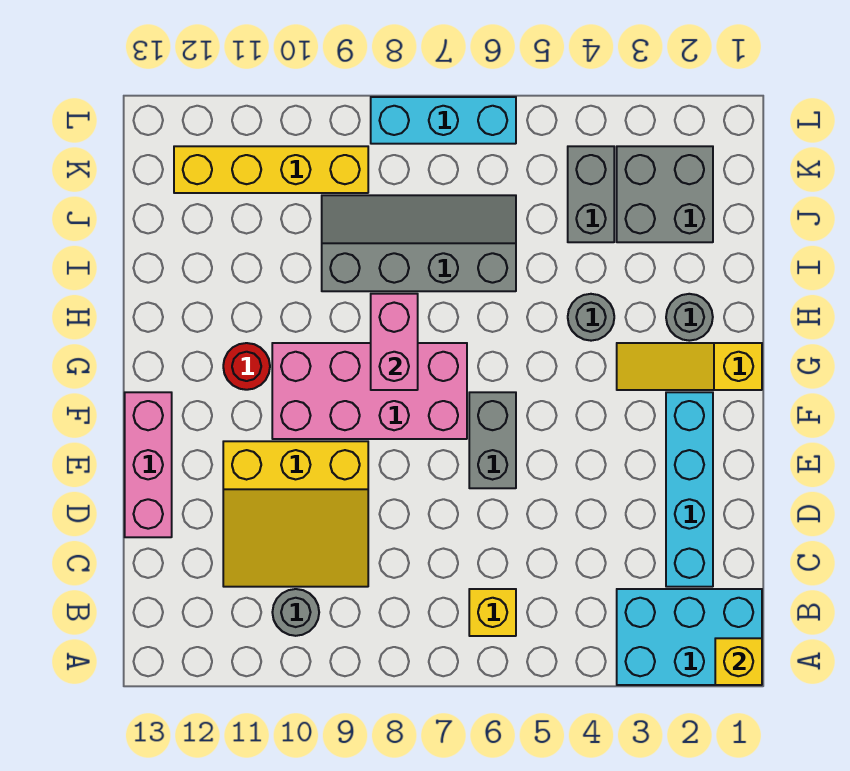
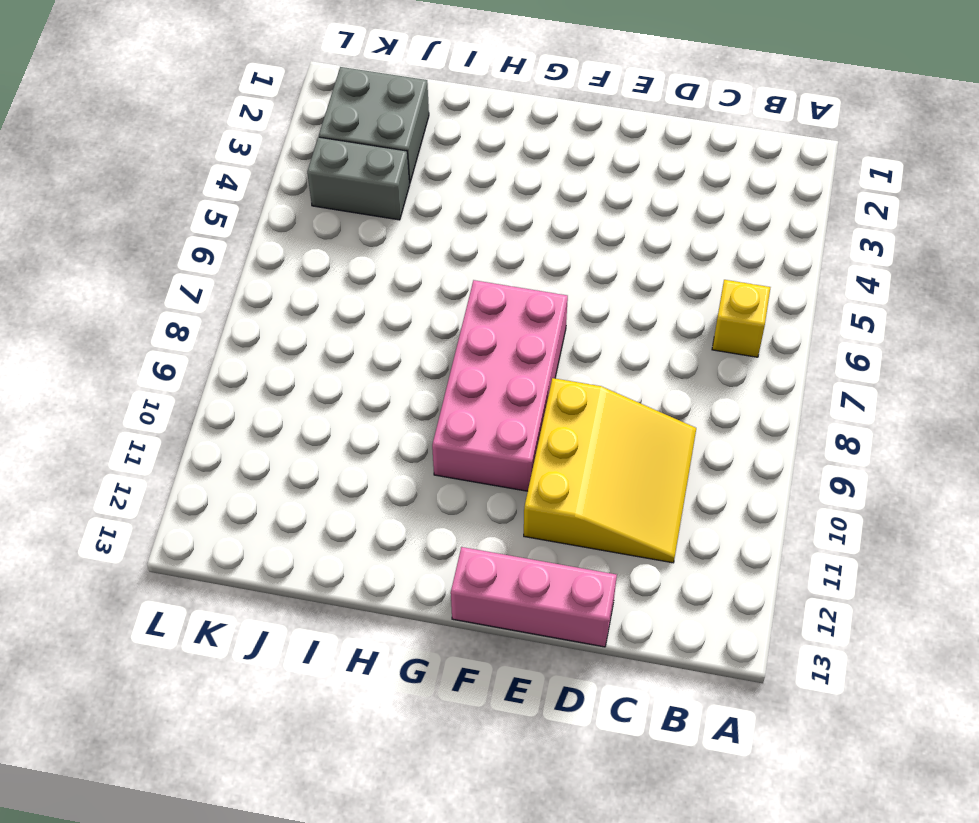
none -> cyan 2x3 brick [617,589,762,685]
none -> grey 1x1 round brick [272,589,319,636]
none -> cyan 1x4 brick [666,392,713,587]

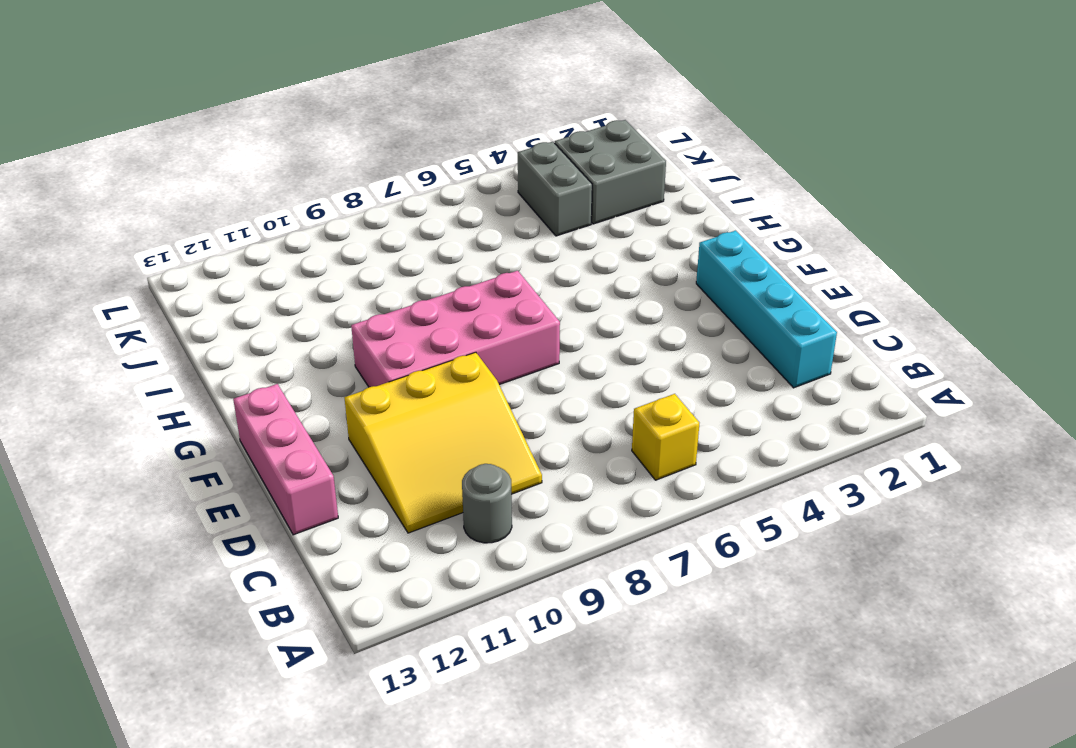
none -> cyan 2x3 brick [617,589,762,685]
none -> grey 1x2 brick [469,392,516,488]
none -> yellow 1x3 slope [617,343,762,390]

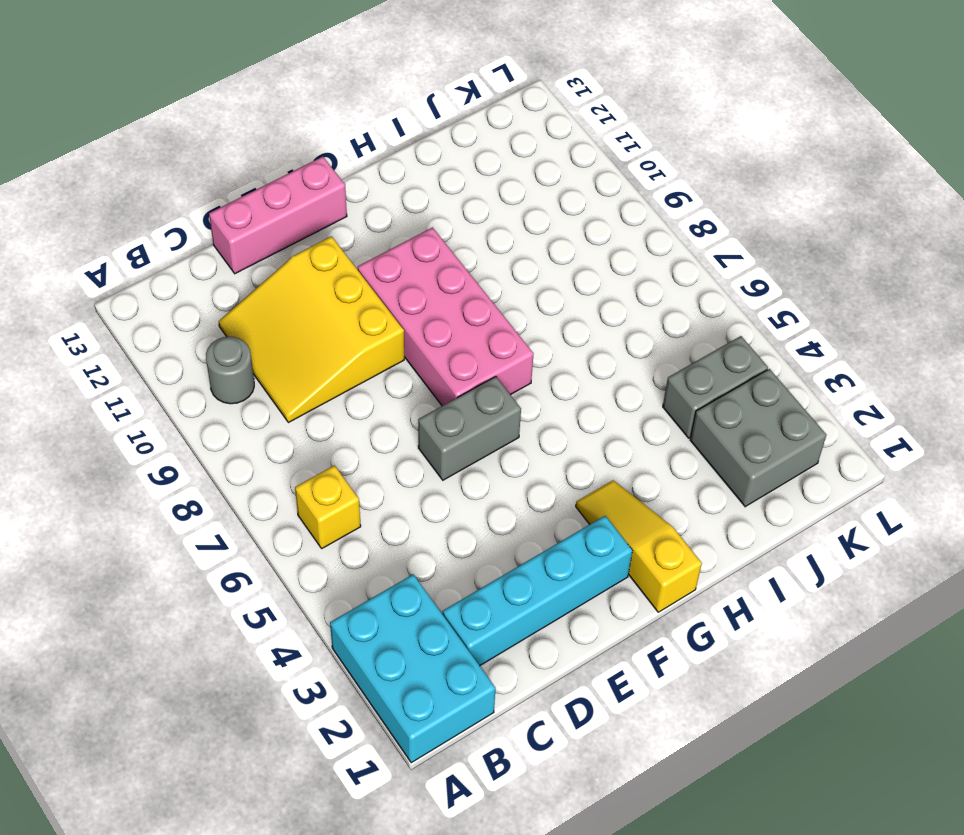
none -> red 1x1 round brick [223,343,270,390]
none -> grey 1x1 round brick [666,294,713,341]
none -> grey 1x1 round brick [568,294,614,341]

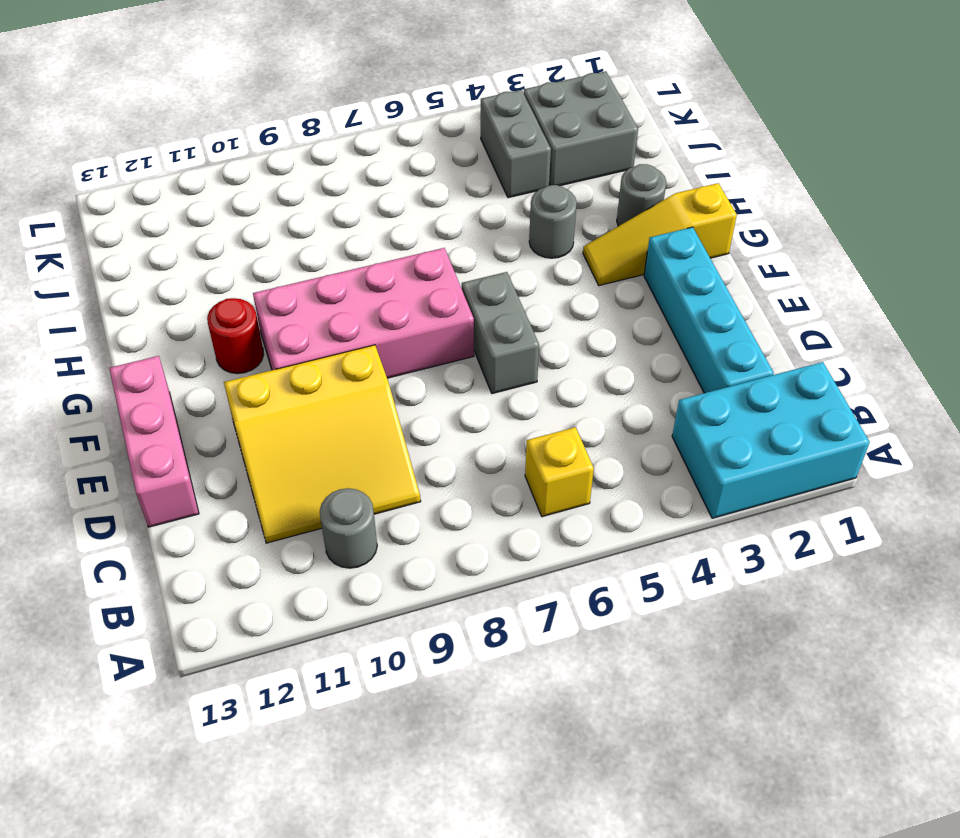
none -> grey 2x4 slope [322,195,516,291]
none -> yellow 1x4 brick [174,146,368,193]
none -> cyan 1x3 brick [371,97,516,144]

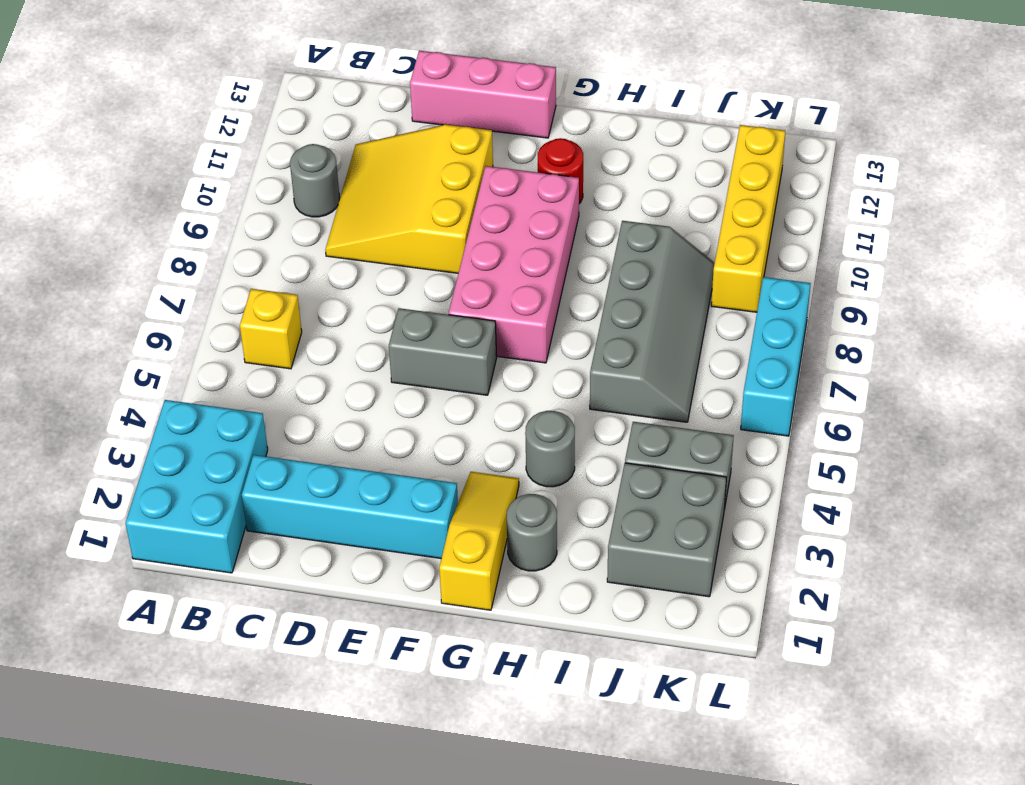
none -> yellow 1x1 brick [715,638,762,685]
none -> pink 1x2 brick [371,294,418,390]

